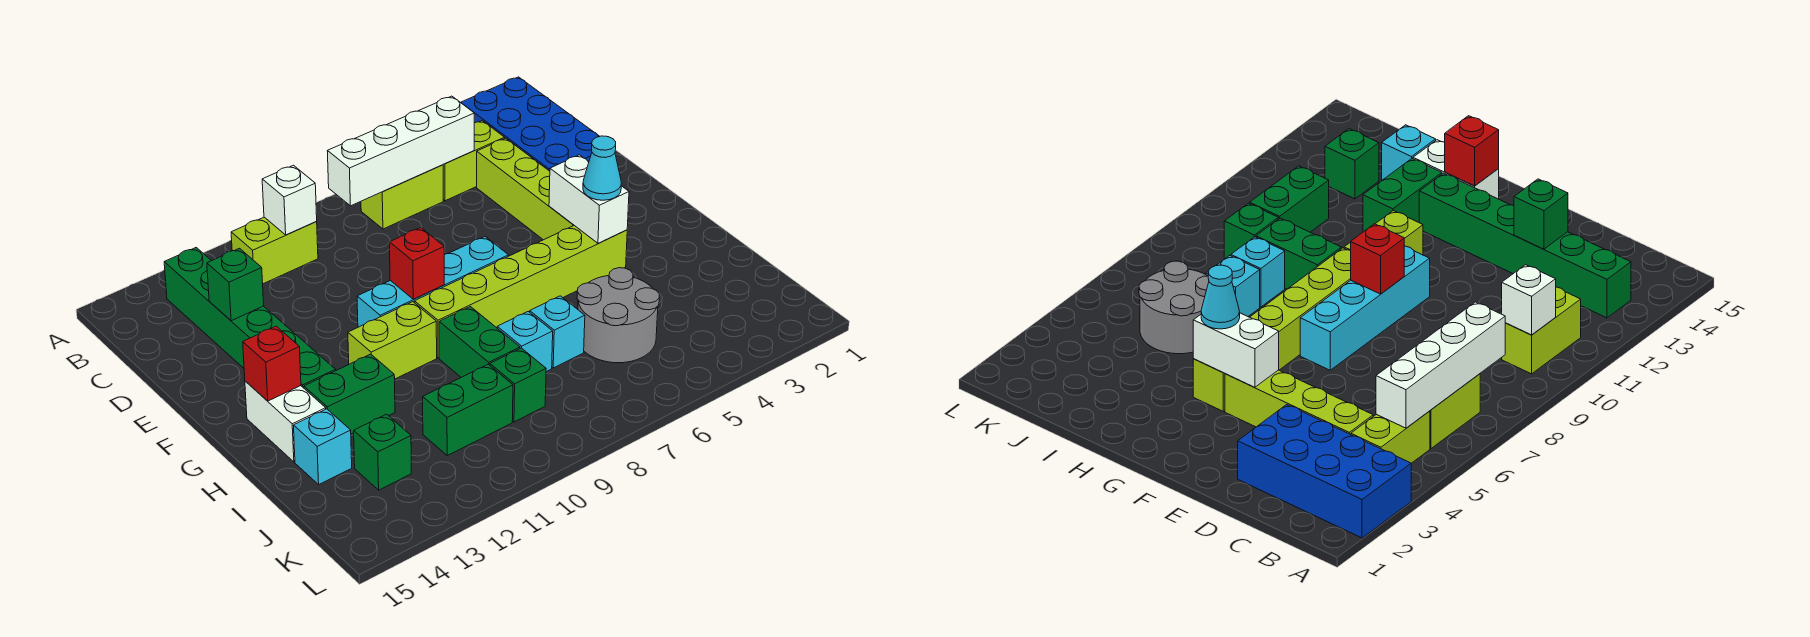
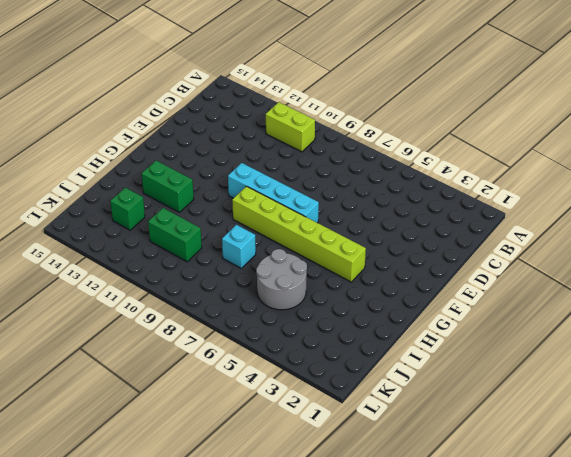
none -> blue 2x4 brick [461,77,600,171]
none -> lime 1x2 brick [443,121,505,201]
none -> lime 1x2 brick [361,165,443,229]

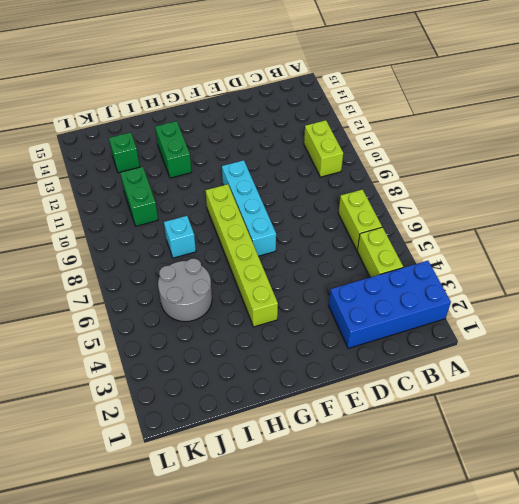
none -> green 1x6 brick [164,248,336,388]
none -> lime 1x4 brick [477,138,574,240]
none -> lime 1x2 brick [348,302,437,379]

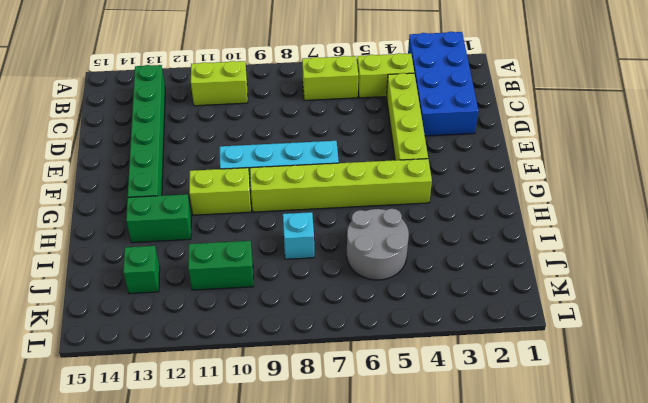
none -> white 1x2 brick [245,381,326,462]
none -> green 1x2 brick [439,307,520,377]
none -> cyan 1x1 brick [530,296,585,368]

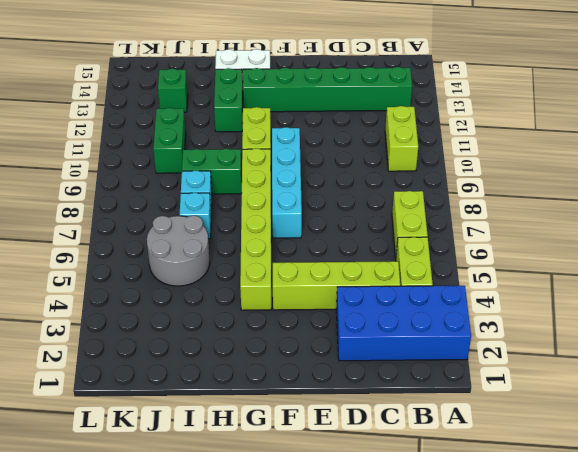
none -> cyan 1x1 brick [294,409,352,484]
none -> green 1x1 brick [490,348,546,422]
none -> white 1x4 brick [328,96,474,206]

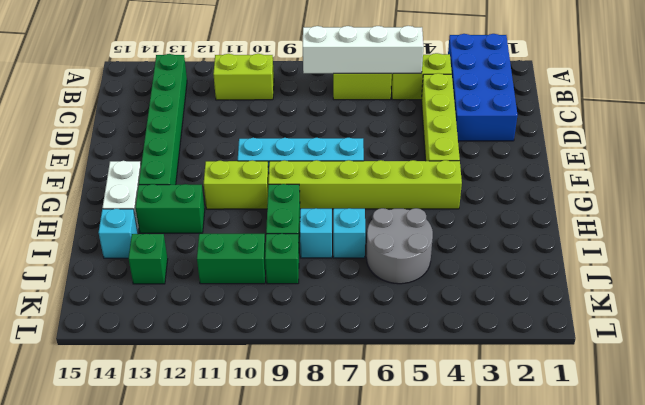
none -> white 1x1 brick [262,165,317,235]
none -> green 1x1 brick [207,248,264,321]
none -> white 1x2 brick [549,155,629,243]

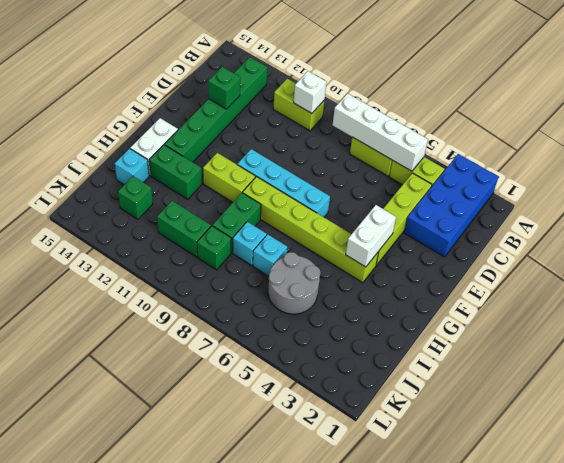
none -> red 1x1 brick [390,228,444,299]
none -> red 1x1 brick [243,326,301,401]
none -> cyan 1x1 cone [583,136,621,200]

